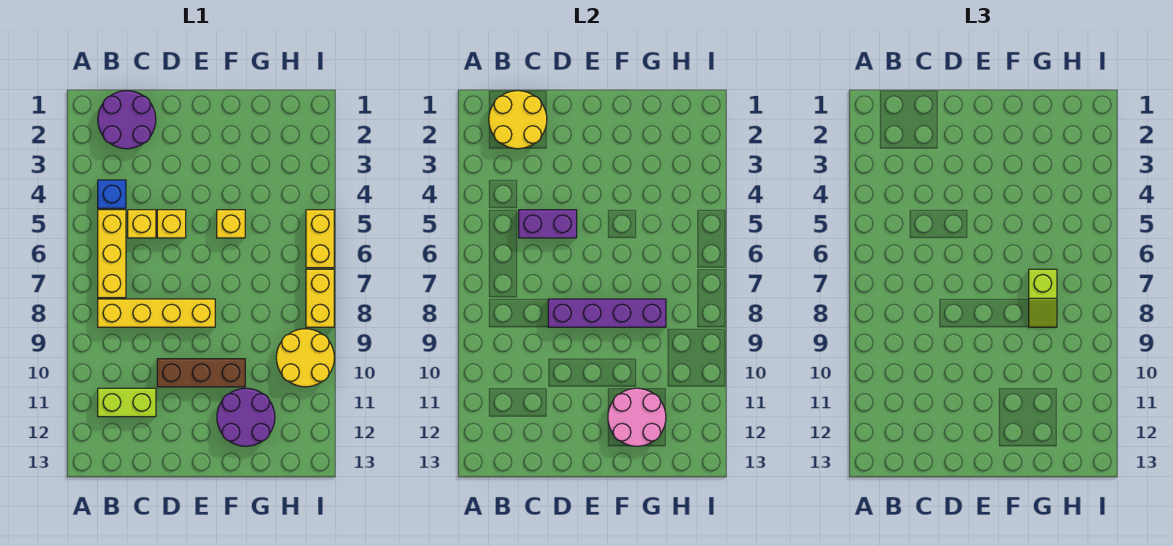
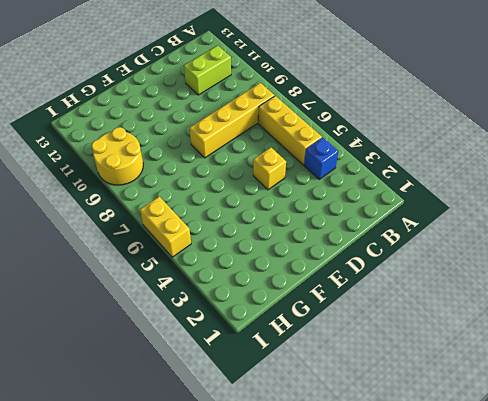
none -> purple 2x2 round brick [98,91,156,149]
none -> yellow 1x1 brick [128,210,156,238]
none -> brown 1x3 brick [157,359,245,387]

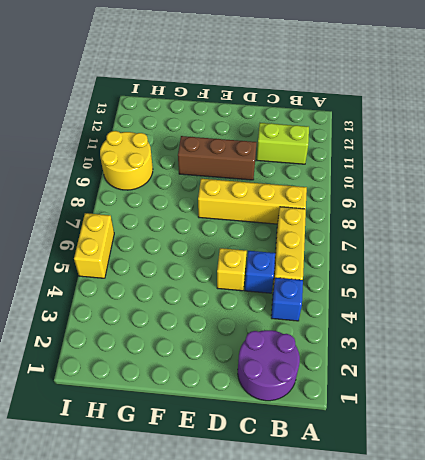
blue 1x1 brick [245,251,275,293] -> yellow 1x1 brick [128,210,156,238]
none -> yellow 1x1 brick [217,210,245,238]
none -> purple 2x2 round brick [217,388,275,446]
none -> yellow 1x2 brick [306,269,334,327]

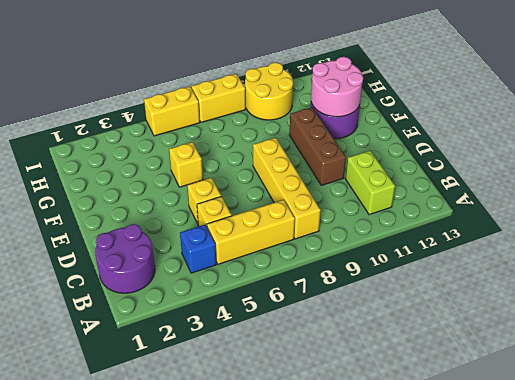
none -> yellow 2x2 round brick [489,91,547,149]
none -> purple 1x2 brick [519,210,577,238]
none -> purple 1x4 brick [548,299,666,327]

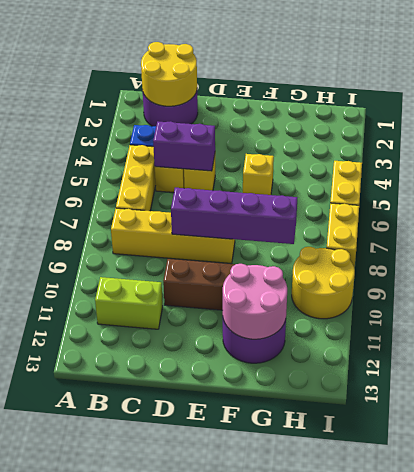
none -> lime 1x2 slope [1029,269,1057,327]

